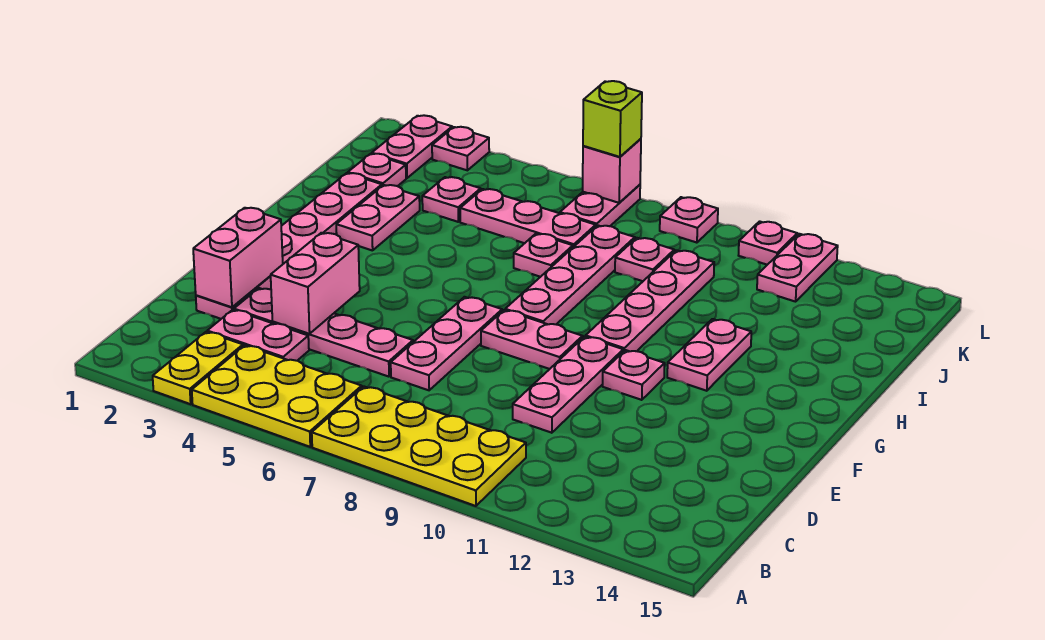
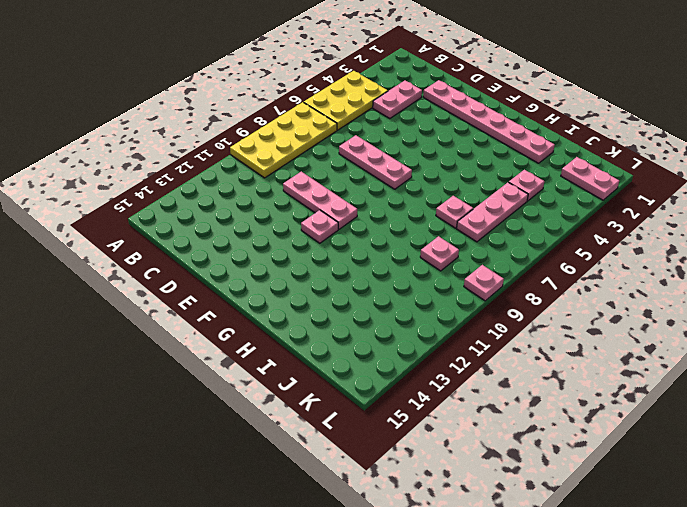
none -> yellow 1x2 plate [153,332,243,404]
none -> pink 1x4 plate [234,288,413,377]
none -> pink 1x2 plate [481,310,583,369]

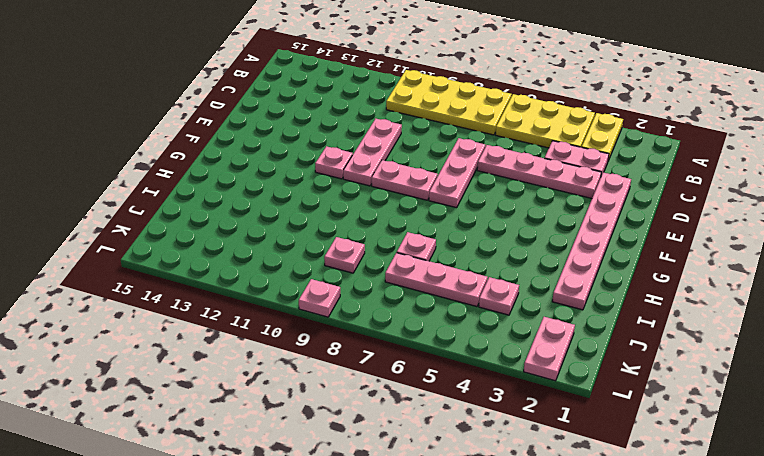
none -> pink 1x4 plate [505,225,635,324]
none -> pink 1x4 plate [586,250,714,352]
none -> pink 1x2 plate [667,319,751,391]

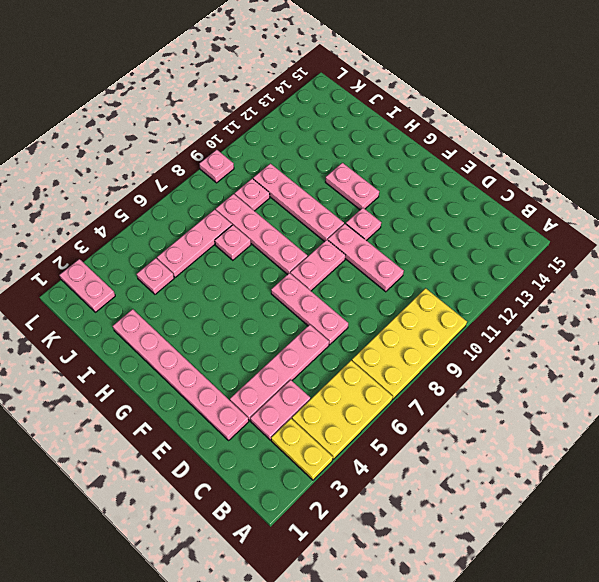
none -> pink 1x2 plate [336,185,420,251]
none -> pink 1x1 plate [348,154,406,186]
none -> pink 1x2 plate [560,185,640,226]

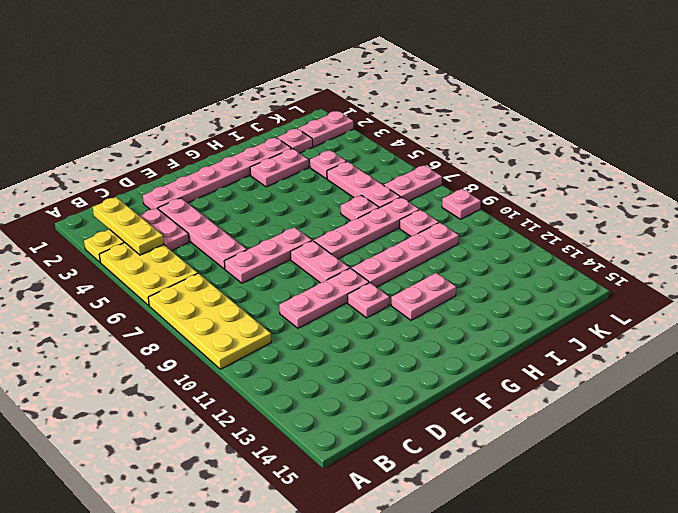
yellow 1x3 plate [93,197,164,255] -> none
none -> pink 1x2 plate [757,234,838,302]
none -> pink 1x1 plate [432,127,489,170]
none -> pink 1x1 plate [739,221,797,265]

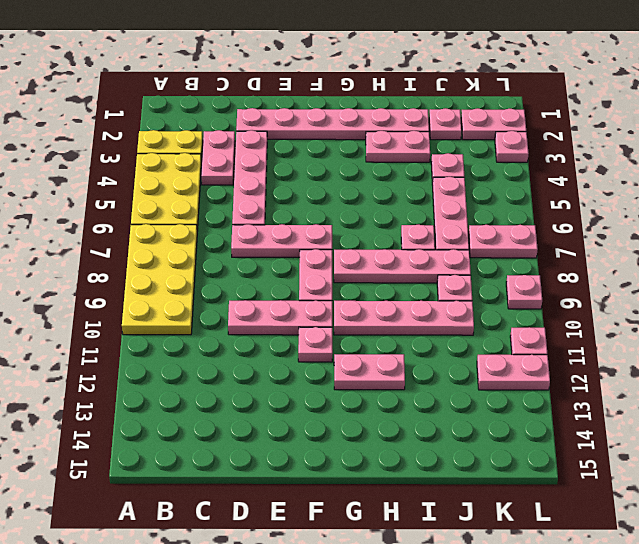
none -> pink 1x2 brick [193,208,283,307]
none -> pink 1x2 brick [271,233,360,334]
none -> pink 1x1 brick [583,139,641,203]

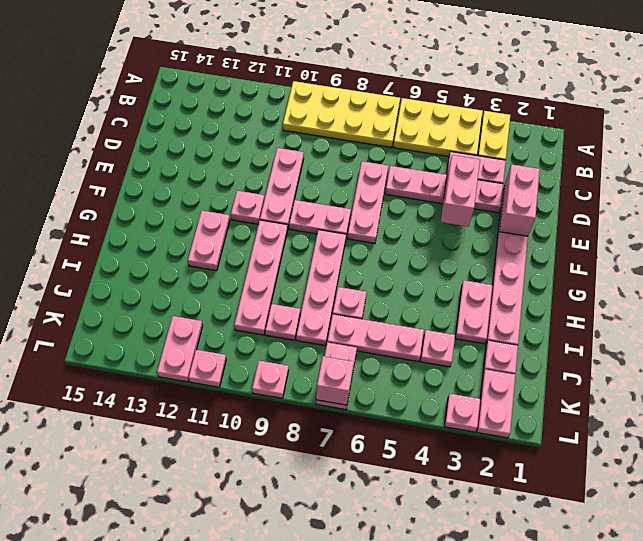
none -> lime 1x1 brick [583,81,642,157]

